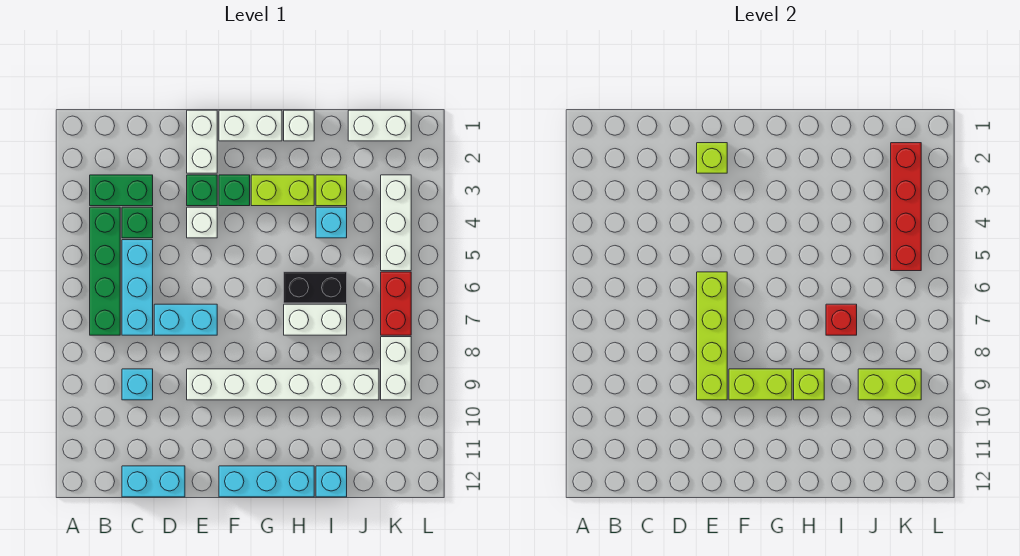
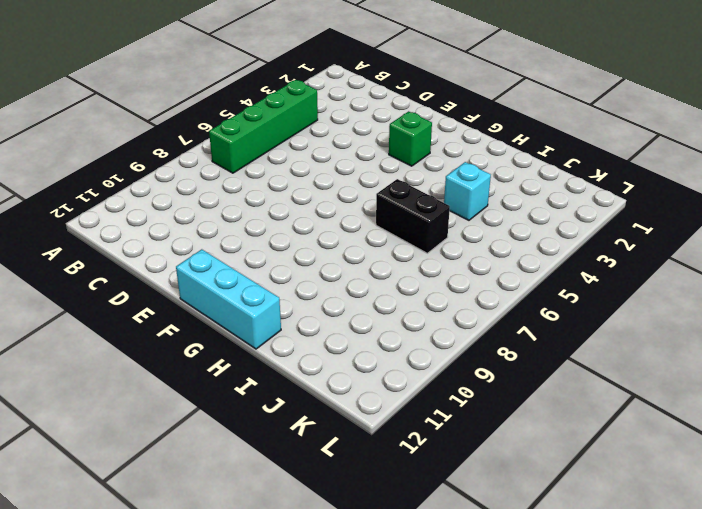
none -> green 1x2 brick [90,175,153,206]
none -> green 1x1 brick [122,207,153,238]
none -> cyan 1x3 brick [122,240,153,335]
none -> cyan 1x1 brick [122,369,153,400]

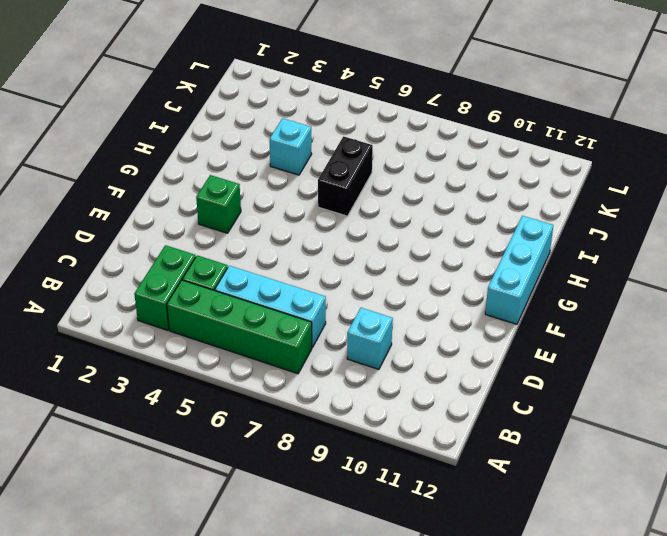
none -> cyan 1x2 brick [122,466,185,497]
none -> cyan 1x2 brick [154,304,217,335]
none -> white 1x2 brick [187,110,217,173]
none -> green 1x1 brick [187,175,217,206]

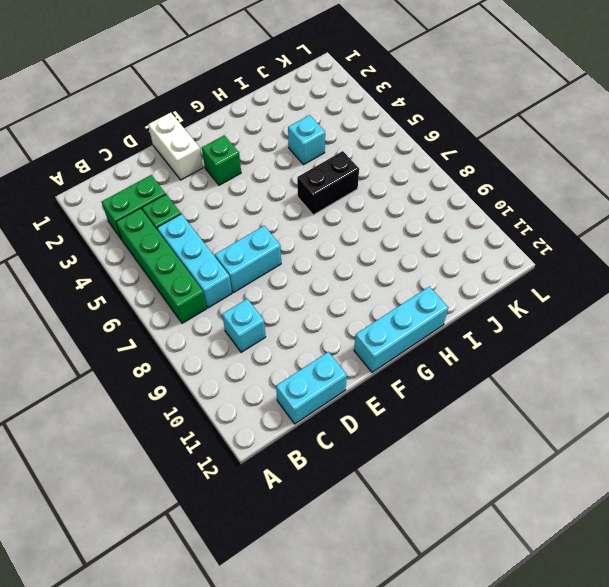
none -> green 1x1 brick [187,175,217,206]
none -> white 1x1 brick [187,207,217,238]
none -> white 1x6 brick [187,369,379,400]
none -> white 1x2 brick [219,110,282,141]

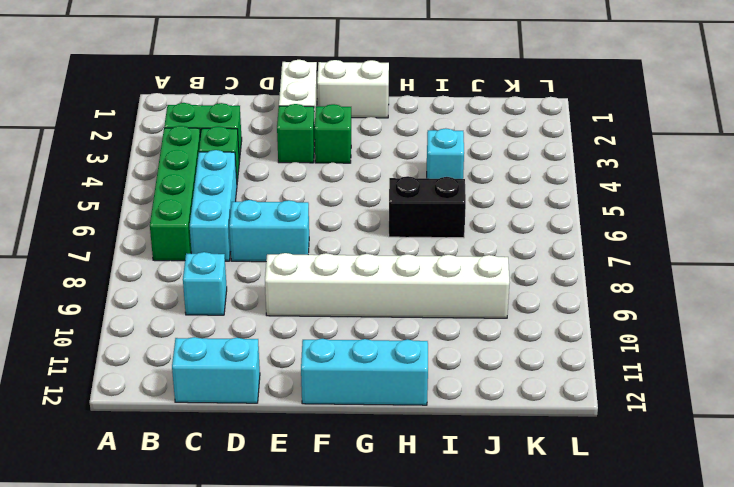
none -> white 1x1 brick [187,207,217,238]
none -> lime 1x2 brick [251,175,314,206]
none -> white 1x1 brick [284,110,314,141]
none -> white 1x2 brick [284,304,347,335]

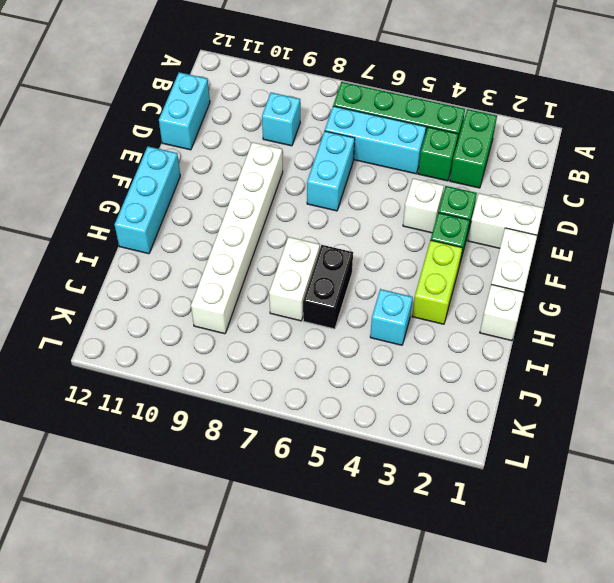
none -> lime 1x1 brick [316,175,347,206]
none -> cyan 1x1 brick [316,466,347,497]
none -> white 1x2 brick [348,110,411,141]
none -> white 1x3 brick [381,175,411,271]

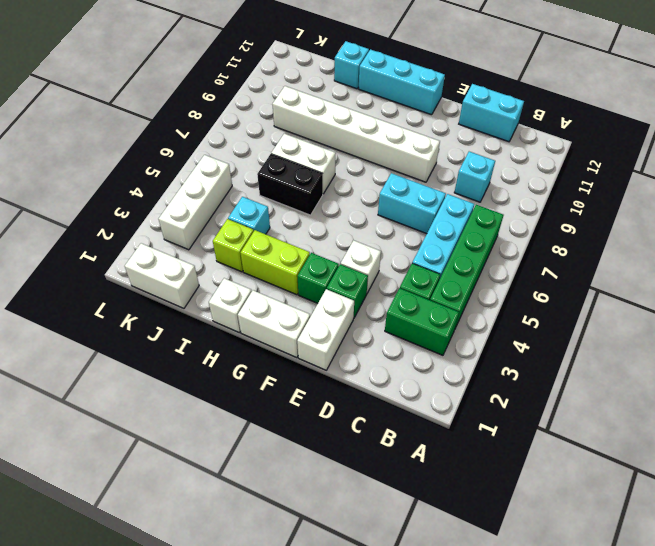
none -> red 1x2 brick [381,272,411,335]
none -> white 1x2 brick [381,337,411,400]
none -> lime 1x1 brick [697,143,727,173]
none -> lime 1x4 brick [697,272,727,400]

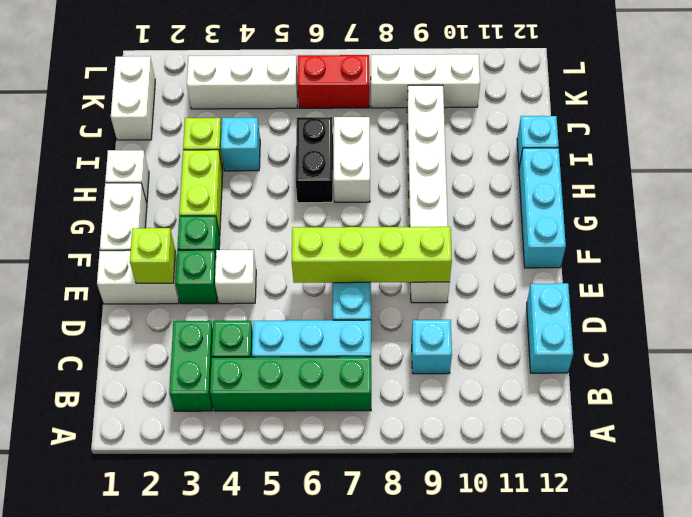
white 1x3 brick [371,54,480,108] -> white 1x2 brick [381,337,411,400]
none -> lime 1x2 brick [729,369,792,400]
none -> lime 1x1 brick [794,369,824,400]
none -> red 1x1 brick [826,304,857,335]
none -> lime 1x2 brick [858,369,921,400]

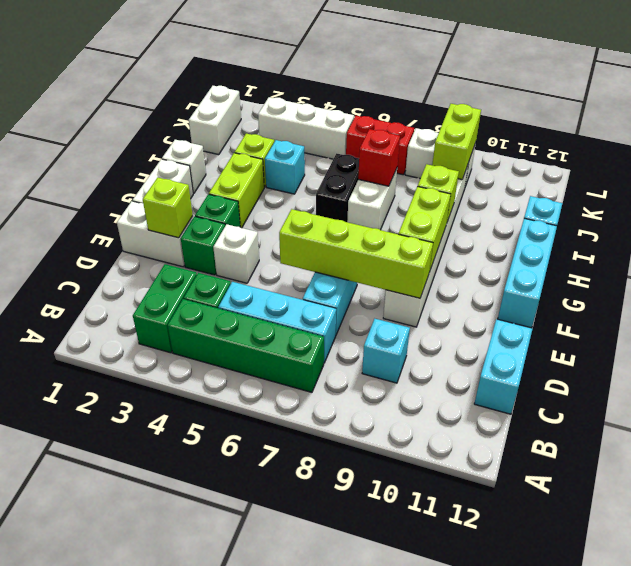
none -> red 1x4 brick [891,143,921,271]

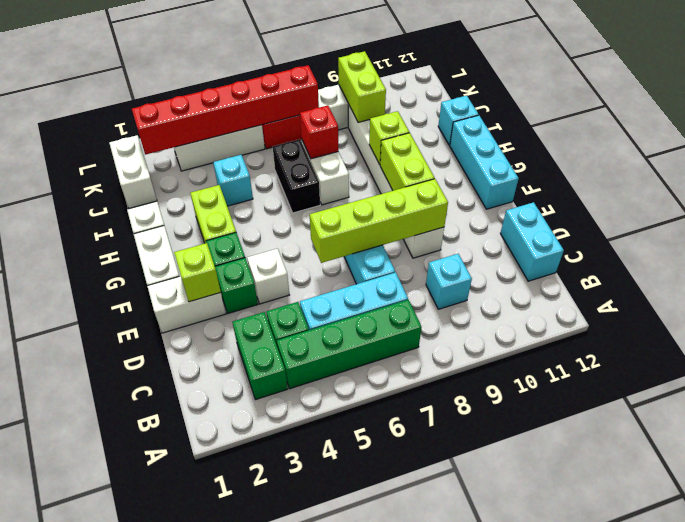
red 1x6 brick [132,65,319,155] -> red 1x4 brick [891,143,921,271]
none -> lime 1x1 brick [316,175,347,206]

